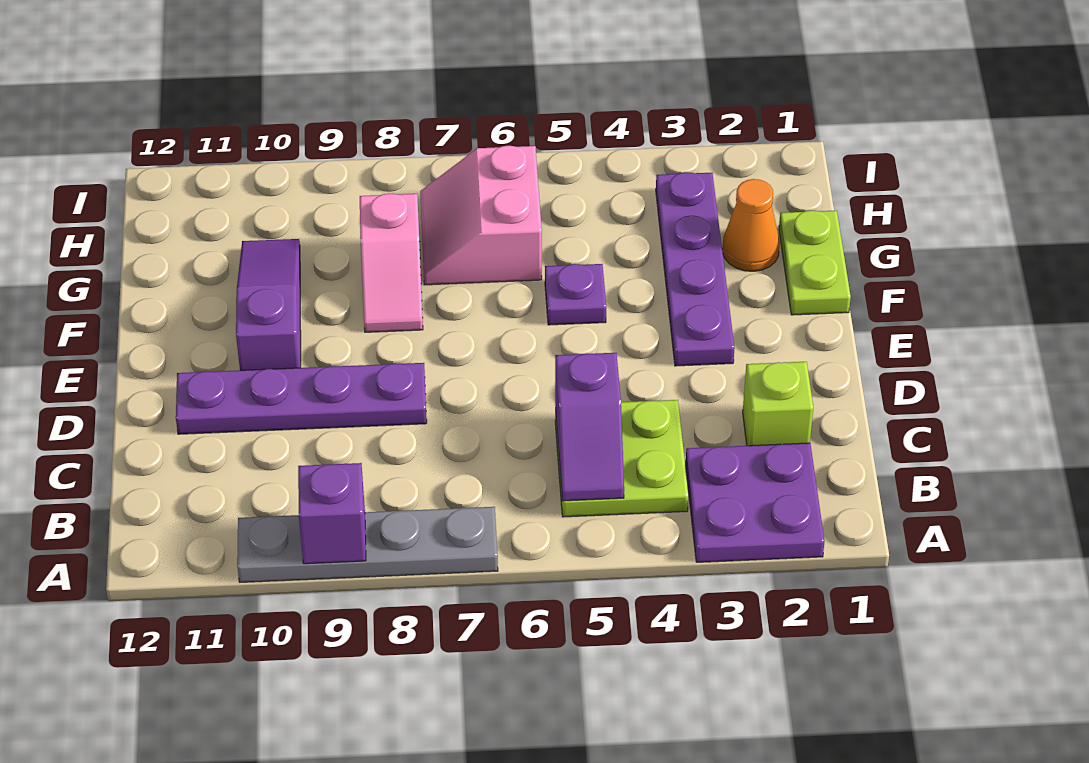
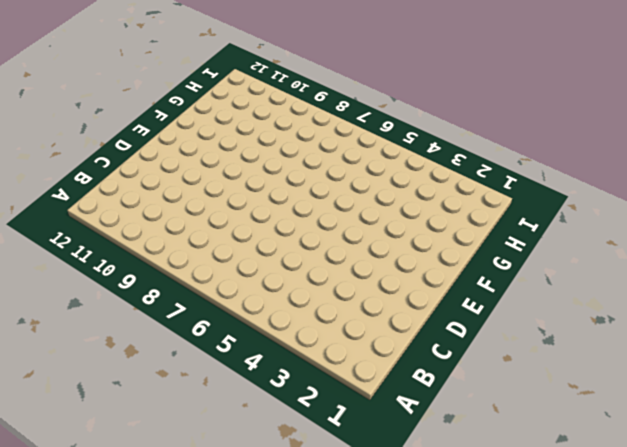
none -> purple 2x2 plate [686,443,825,562]
none -> grey 1x4 plate [237,507,498,582]
none -> lime 2x2 plate [555,400,688,517]

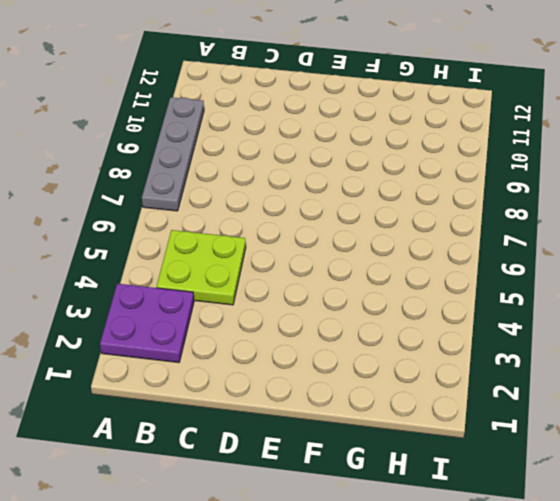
none -> lime 1x1 brick [743,362,813,446]
none -> purple 1x4 plate [176,363,427,434]
none -> purple 1x4 plate [656,172,734,366]

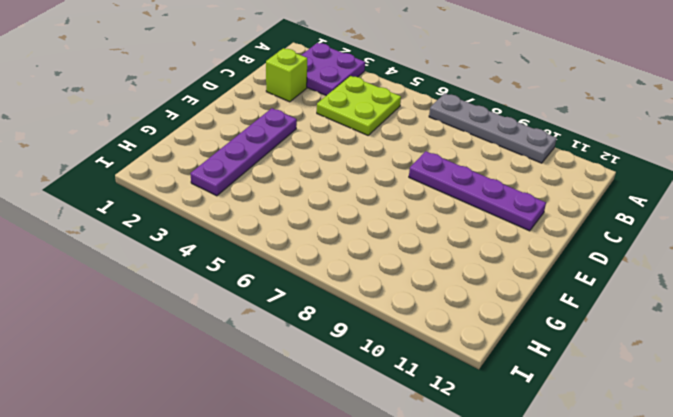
none -> purple 1x3 slope [236,239,301,370]
none -> lime 1x2 plate [779,210,851,315]
none -> purple 1x1 plate [545,264,606,325]

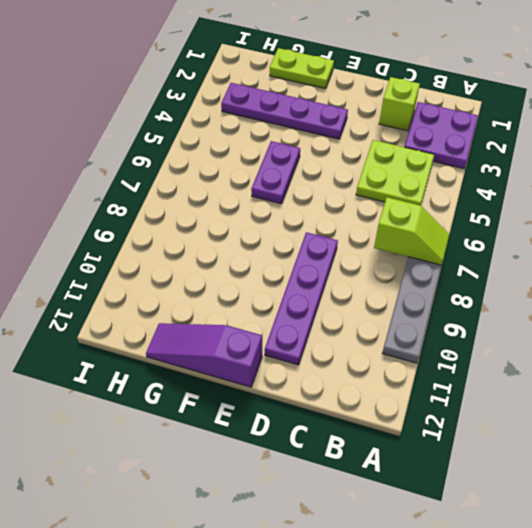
lime 1x2 slope [374,197,449,265] -> none
purple 1x3 slope [146,323,262,387] -> purple 1x3 slope moved to [236,239,301,370]
purple 1x2 plate [251,141,300,204] -> purple 1x1 plate [545,264,606,325]
none -> pink 1x2 slope [360,194,423,332]
none -> orange 1x1 cone [722,179,780,271]
none -> pink 2x2 slope [420,146,542,285]

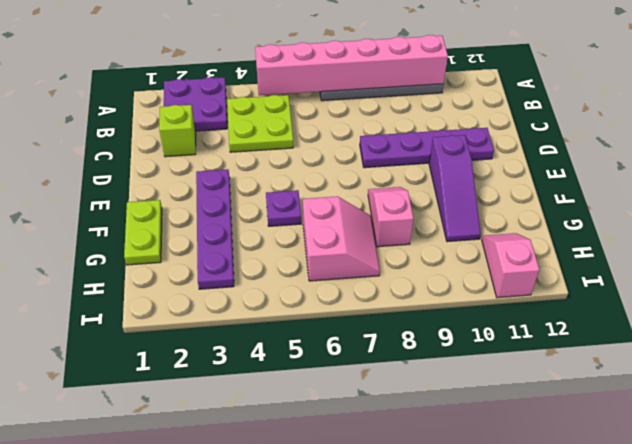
pink 1x6 brick [255,35,448,95] -> purple 1x1 brick [298,463,366,564]
pink 1x2 slope [482,233,539,298] -> none
none -> orange 1x1 cone [722,179,780,271]
none -> purple 1x2 slope [555,353,624,501]

